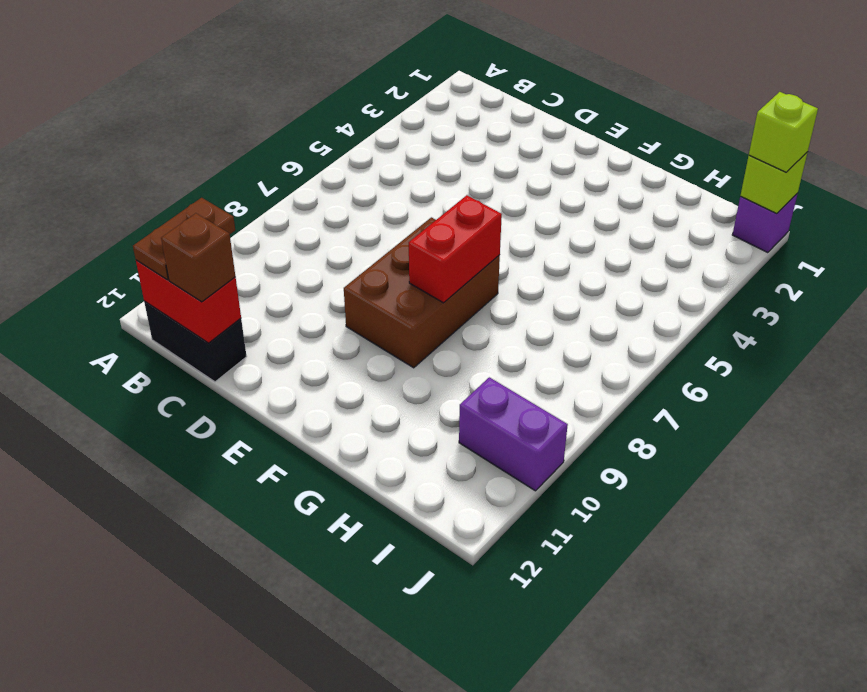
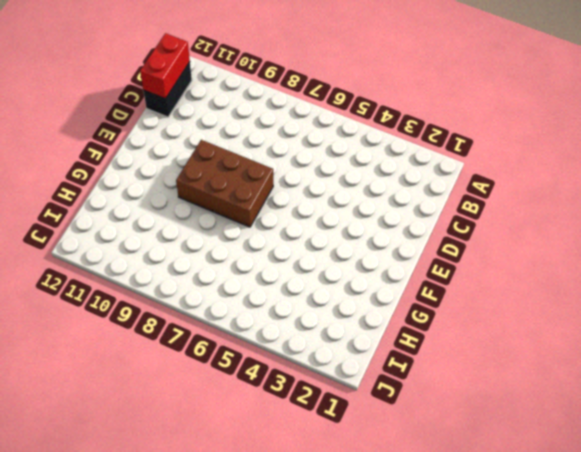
none -> purple 1x2 brick [459,377,568,491]
none -> purple 1x1 brick [732,193,798,253]

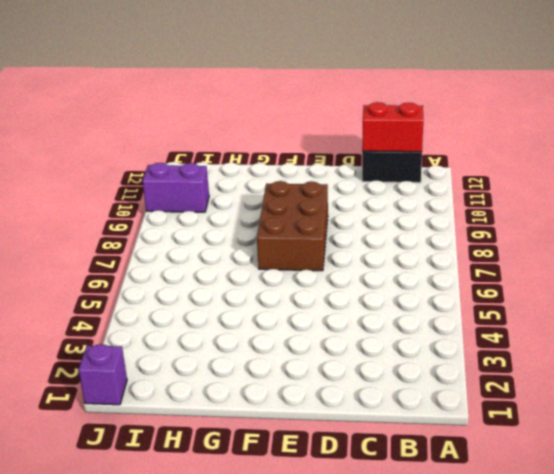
none -> red 1x2 brick [409,195,502,303]
none -> lime 1x1 brick [740,152,808,214]

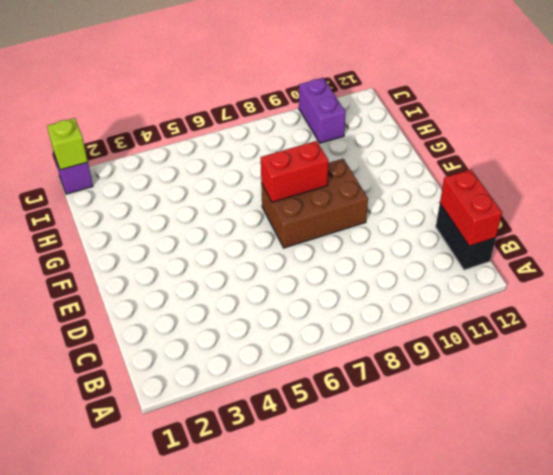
none -> brown 1x2 plate [133,198,235,280]
none -> brown 1x1 brick [161,213,235,302]

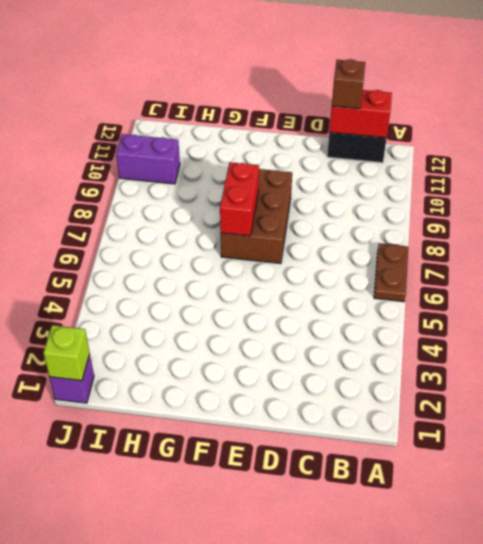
brown 1x2 plate [374,243,408,302] -> brown 1x2 plate moved to [133,198,235,280]
none -> lime 1x1 brick [749,92,818,172]

